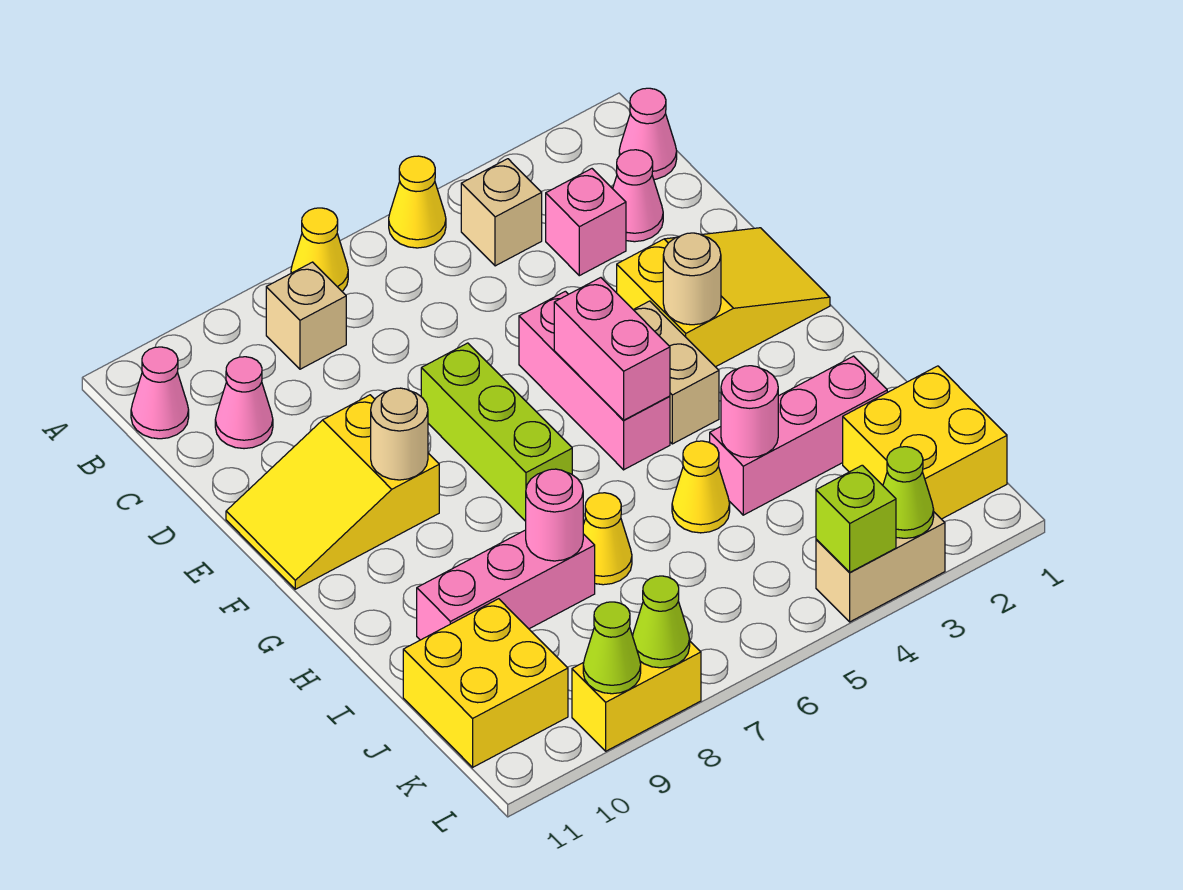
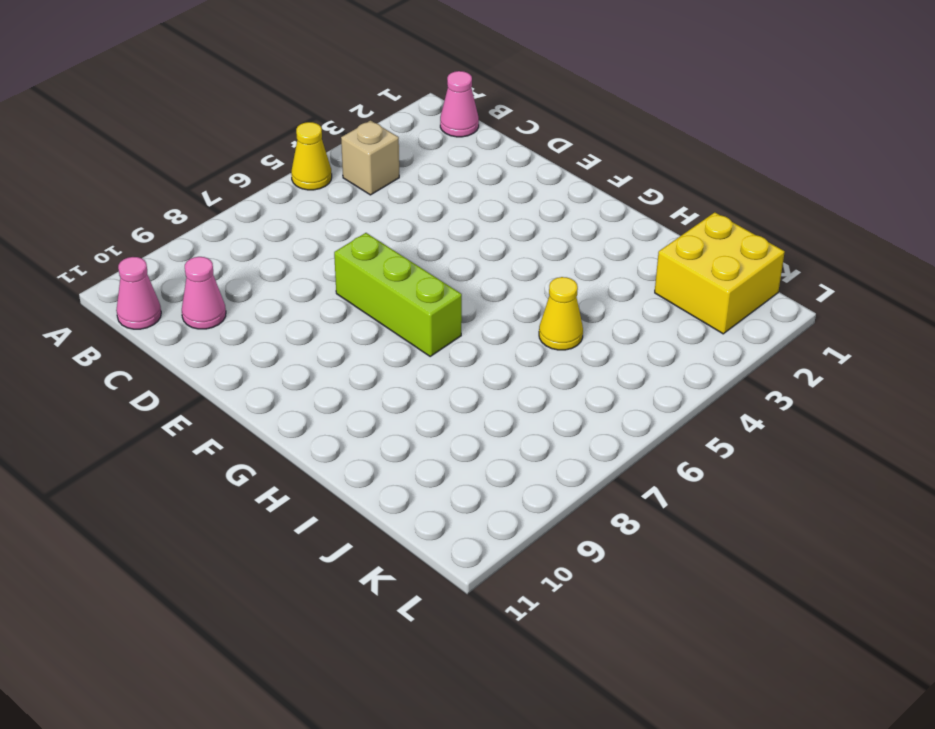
none -> yellow 1x1 cone [291,208,348,291]
none -> tan 1x1 brick [266,262,346,369]
none -> pink 1x1 cone [613,150,663,242]
none -> pink 1x1 brick [546,169,626,276]

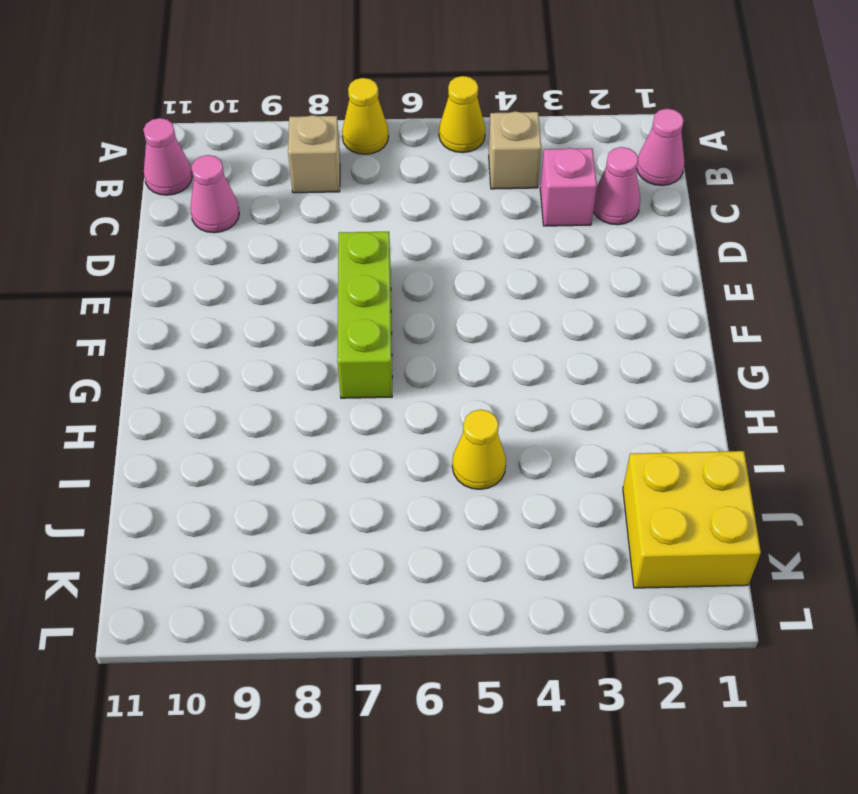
none -> yellow 2x3 slope [617,228,830,367]
none -> pink 1x3 brick [519,291,670,470]
none -> yellow 2x3 slope [226,395,439,589]
none -> tan 1x2 brick [634,301,719,444]

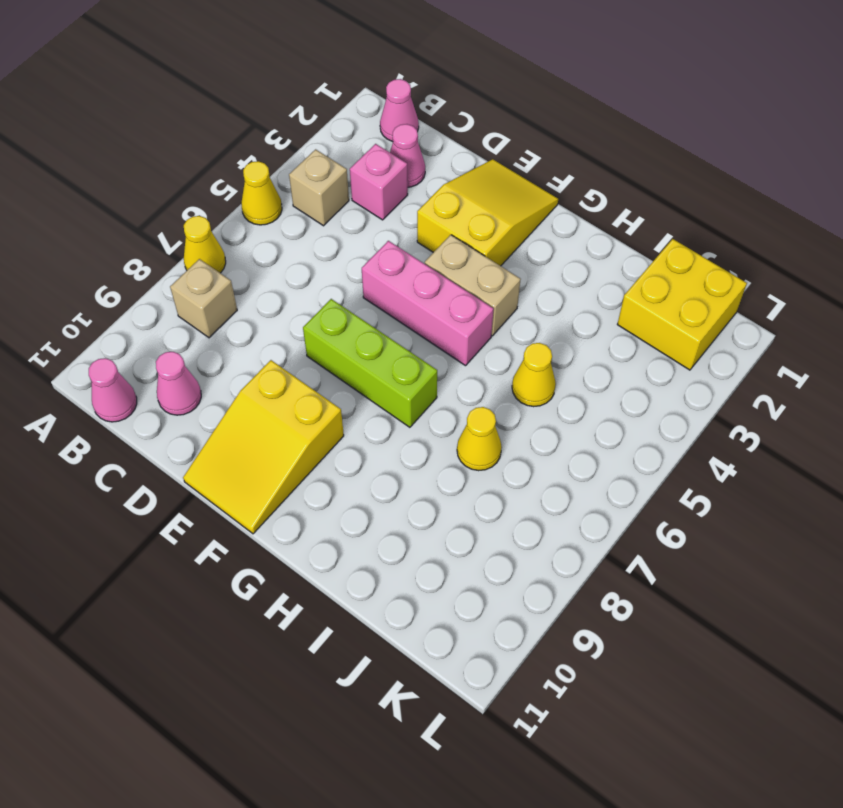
none -> pink 1x3 brick [710,356,887,515]
none -> pink 1x3 brick [417,530,595,640]
none -> yellow 2x2 brick [403,599,568,767]
none -> tan 1x2 brick [816,512,945,622]

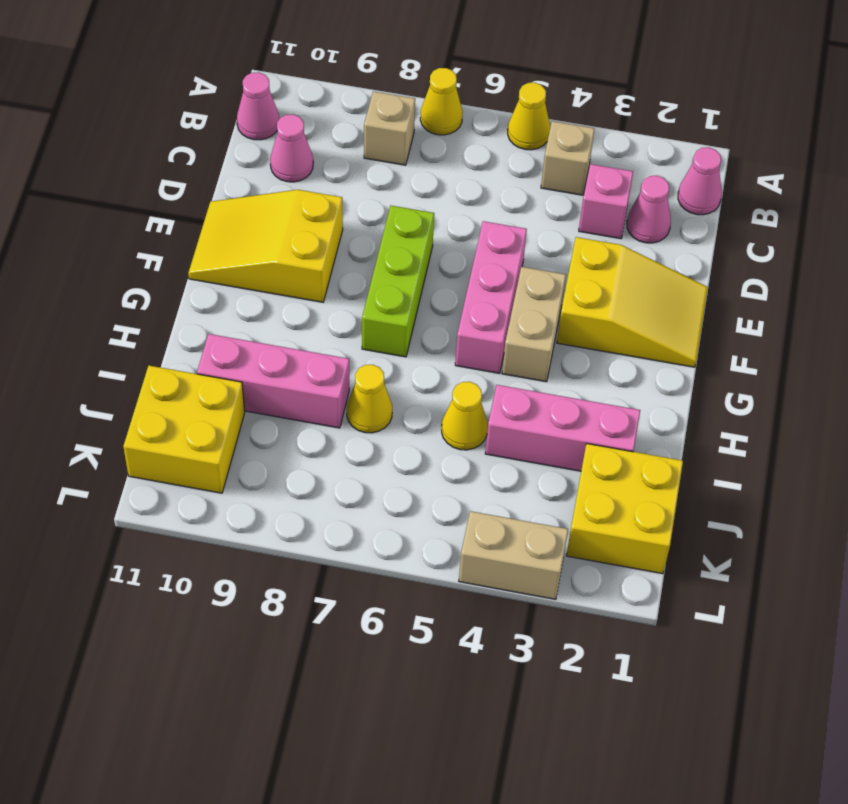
none -> yellow 1x2 brick [572,642,701,751]
none -> tan 1x1 round brick [663,233,721,325]
none -> pink 1x2 brick [554,278,670,420]
none -> tan 1x1 round brick [371,388,428,480]

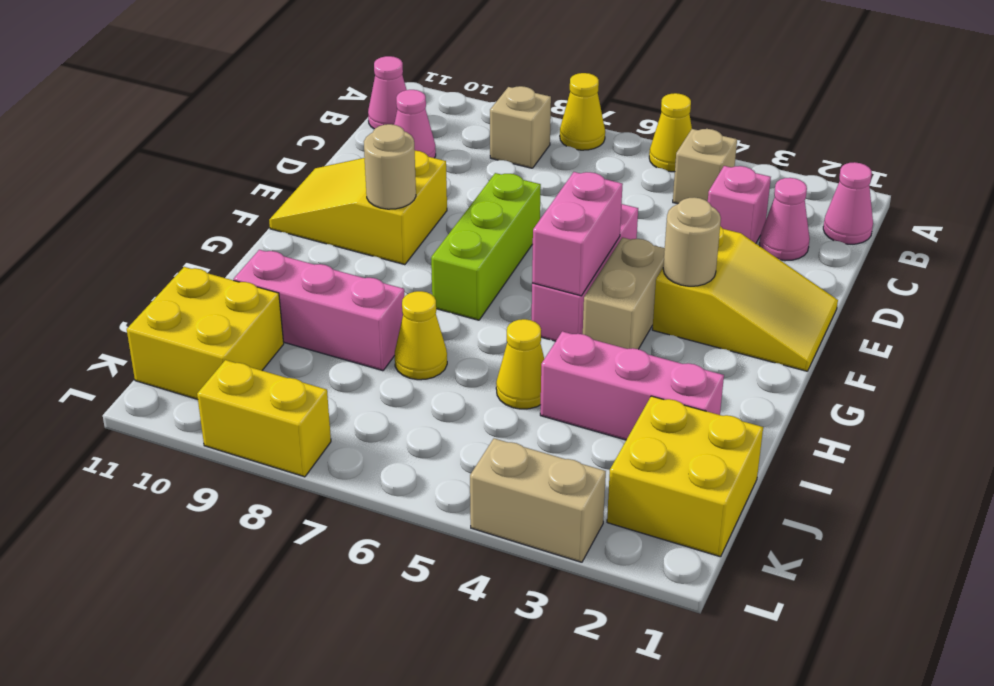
none -> pink 1x1 round brick [721,366,778,458]
none -> pink 1x1 round brick [526,469,583,561]
none -> lime 1x1 cone [883,447,934,538]
none -> lime 1x1 brick [816,465,896,572]

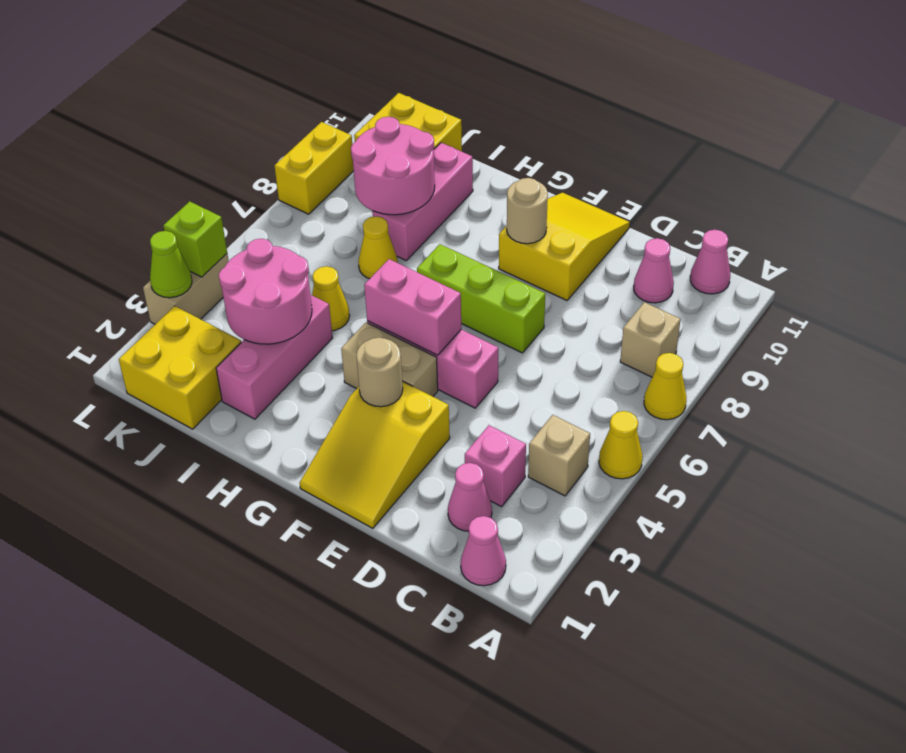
pink 2x2 round brick [219,239,312,344] -> pink 1x1 round brick [721,366,778,458]
pink 2x2 round brick [351,117,435,215] -> pink 1x1 round brick [526,469,583,561]
none -> lime 1x1 cone [633,576,690,668]
none -> lime 1x1 cone [583,602,641,694]

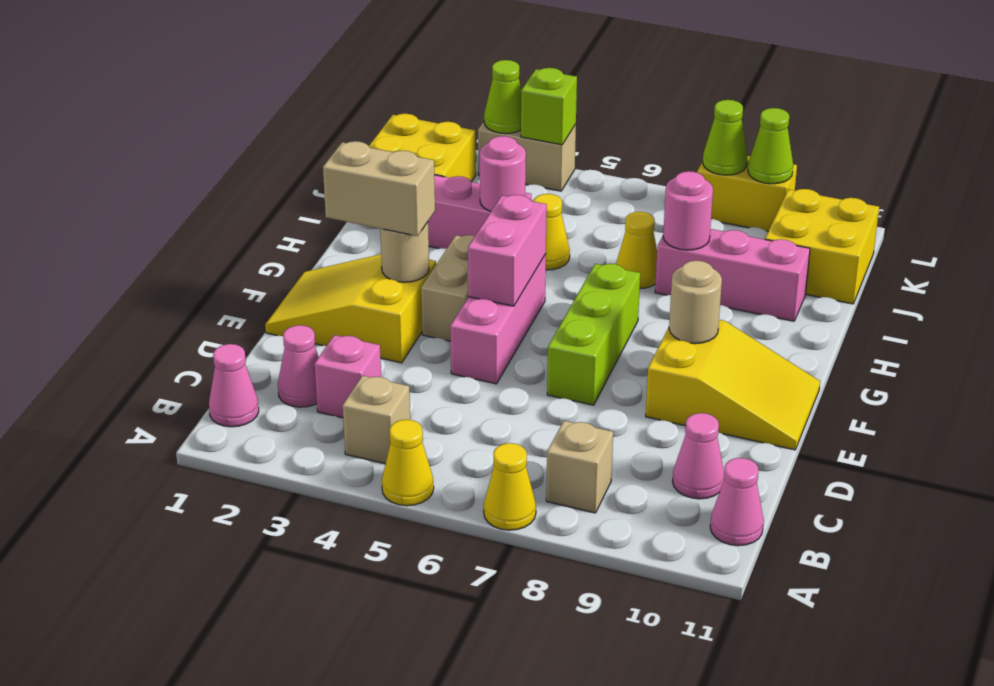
tan 1x2 brick [323,141,435,236] -> none

